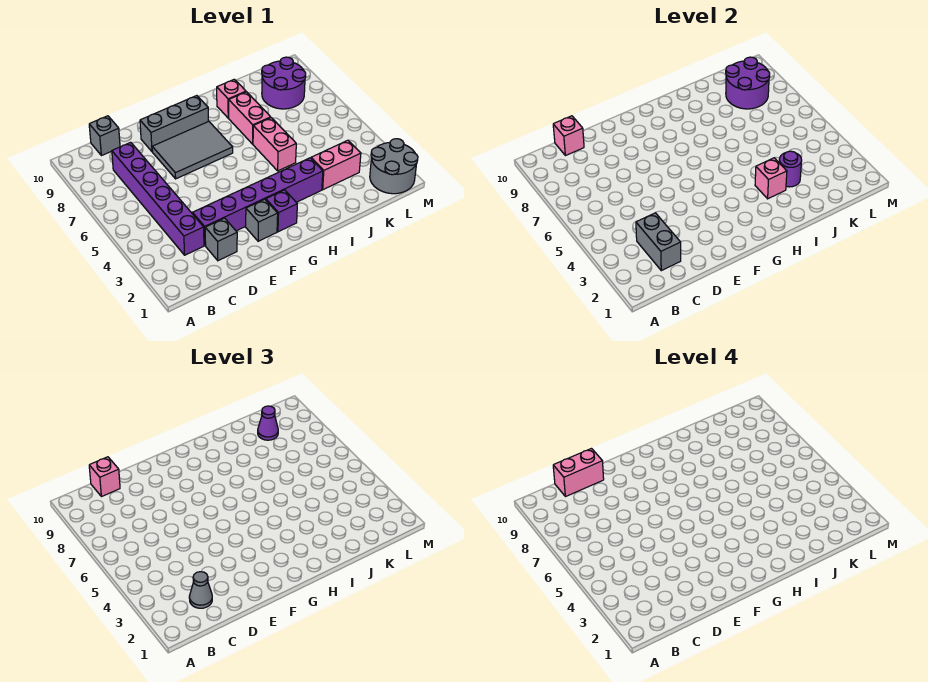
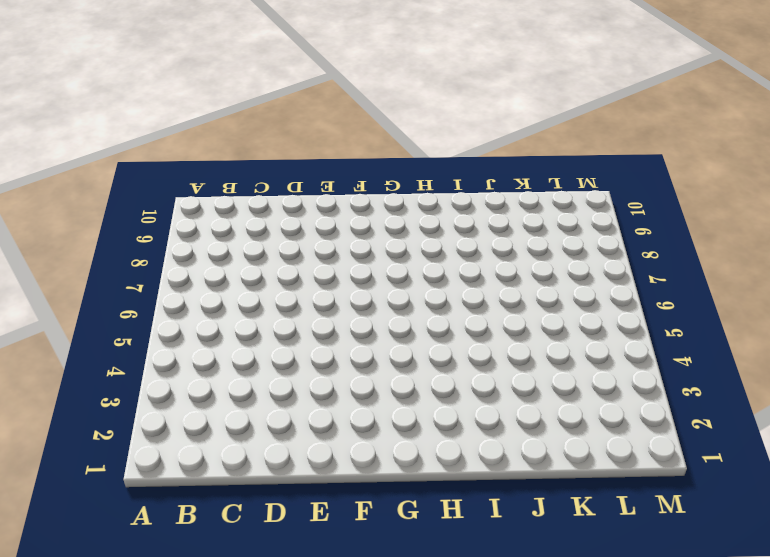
none -> purple 1x6 brick [112,142,204,255]
none -> grey 1x1 brick [89,116,120,156]
none -> grey 1x1 brick [205,218,237,261]

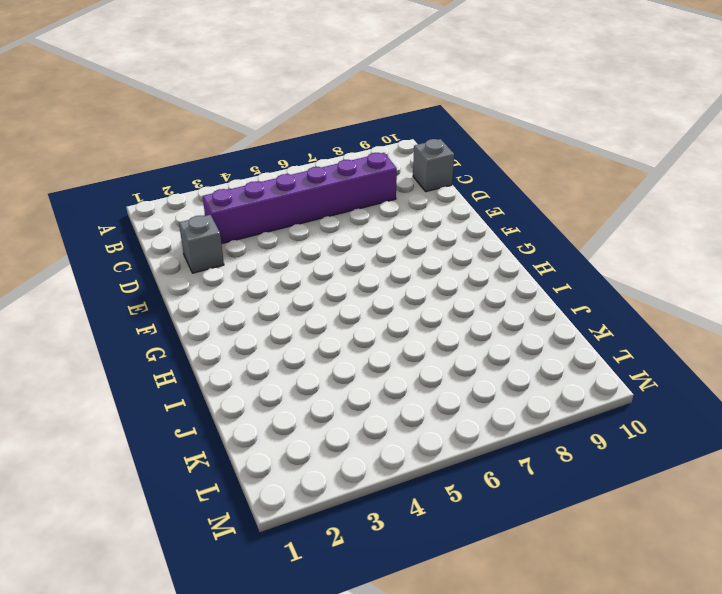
none -> purple 1x6 brick [192,158,323,246]
none -> grey 2x3 tile [152,121,233,179]
none -> grey 1x3 brick [140,96,208,152]

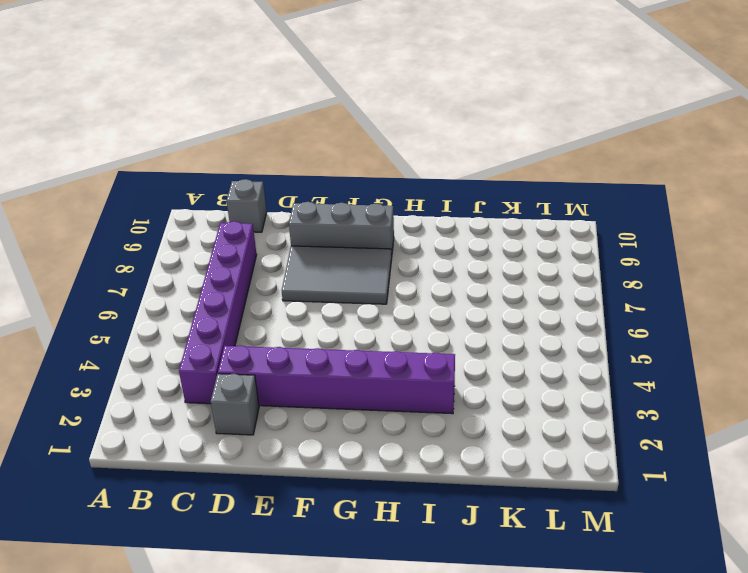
none -> grey 1x1 brick [246,199,278,241]
none -> purple 1x1 brick [266,190,297,232]
none -> pink 1x2 brick [253,118,296,171]

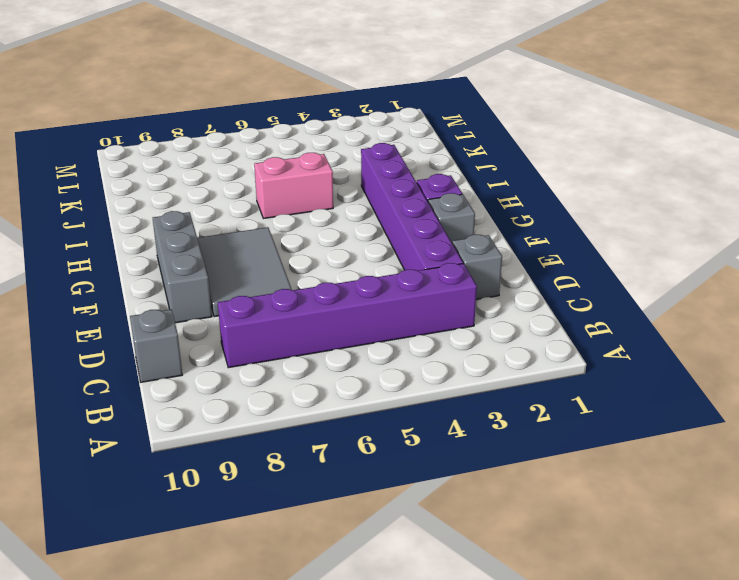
none -> pink 1x2 brick [229,92,271,144]
none -> pink 1x1 brick [216,79,246,118]
none -> pink 1x2 brick [311,140,361,190]

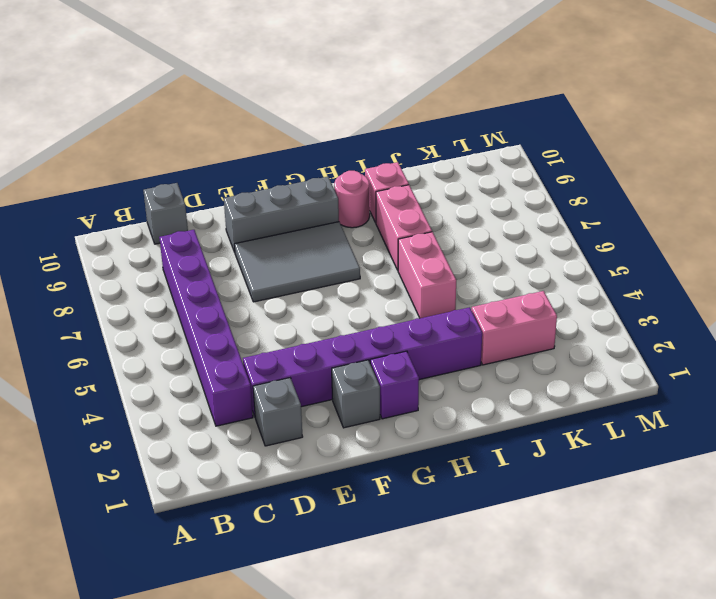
pink 1x1 round brick [334,171,370,228] -> none
none -> purple 2x2 round brick [262,57,306,109]
none -> grey 2x2 round brick [370,139,418,194]
none -> grey 1x2 brick [636,213,681,271]

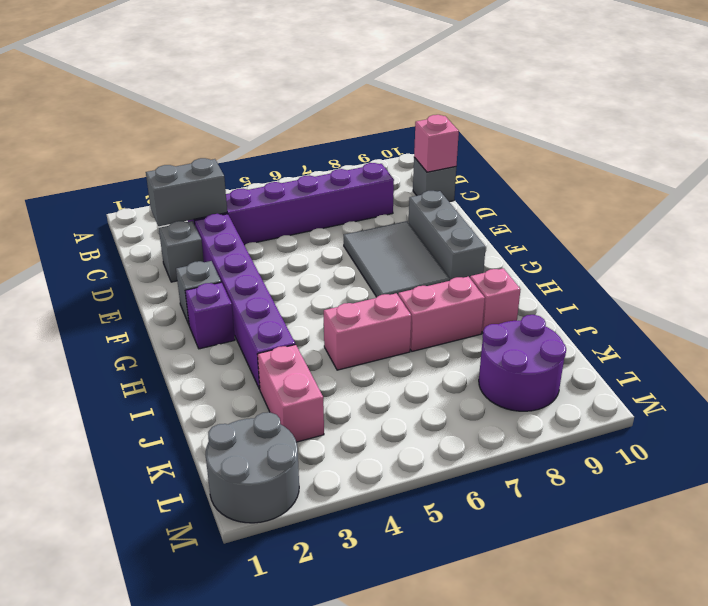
none -> pink 1x1 brick [755,158,787,199]
none -> purple 1x1 round brick [779,151,802,187]
none -> purple 2x2 round brick [726,57,770,109]

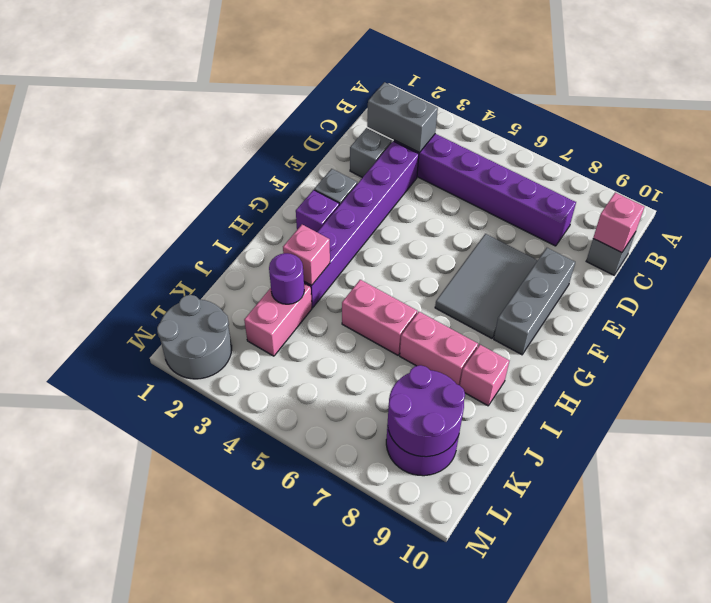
none -> grey 1x1 cone [189,572,212,608]
none -> pink 1x1 brick [89,457,120,497]
none -> purple 1x1 cone [258,406,278,440]

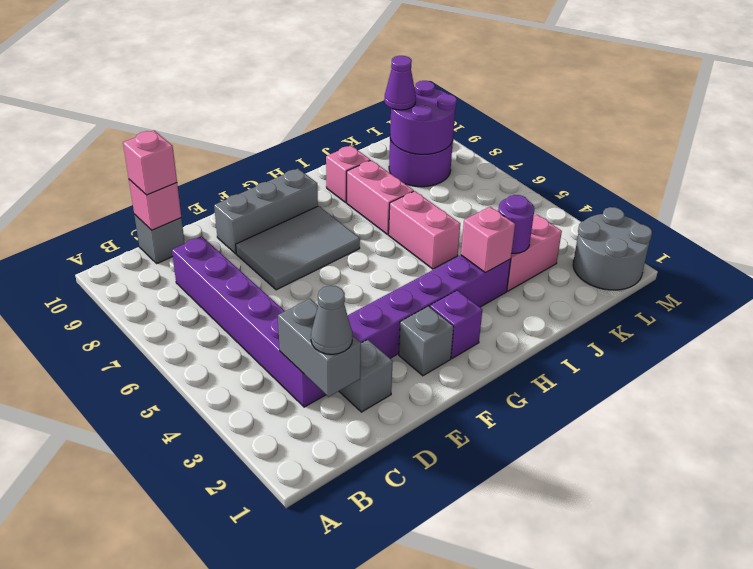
none -> pink 1x2 brick [553,449,604,497]

